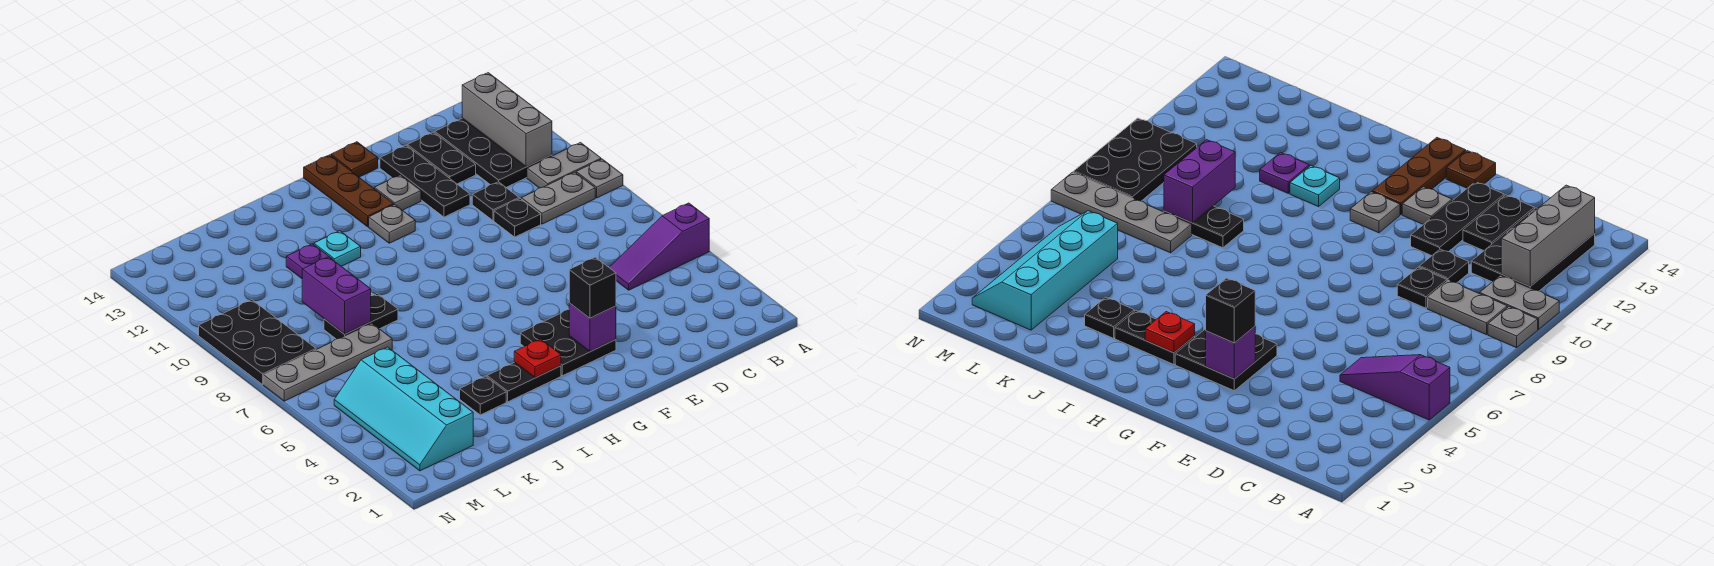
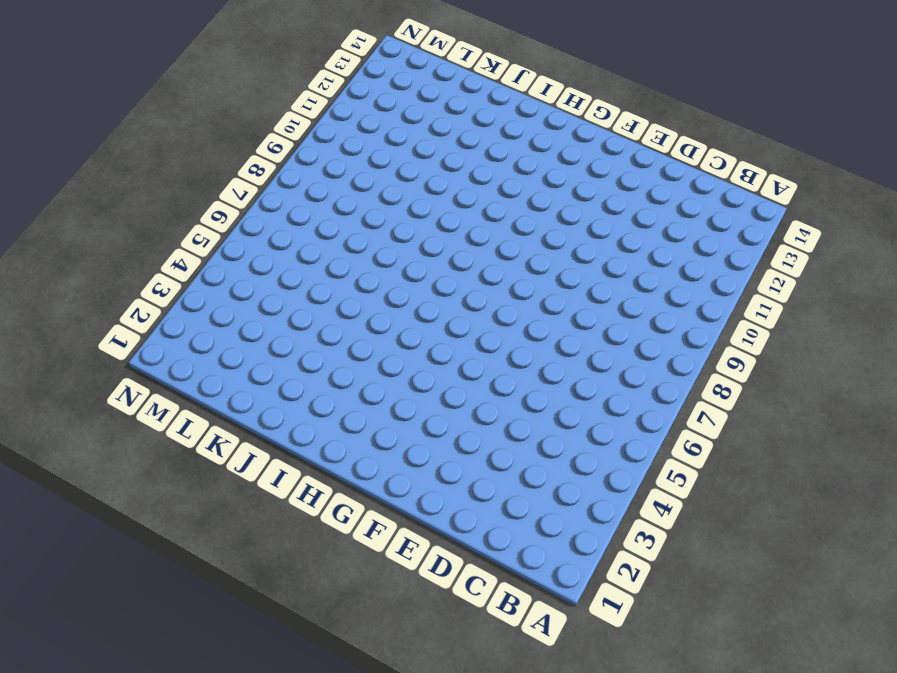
none -> purple 1x3 slope [609,203,709,290]
none -> grey 1x1 plate [576,159,623,198]
none -> grey 1x2 plate [527,143,601,188]

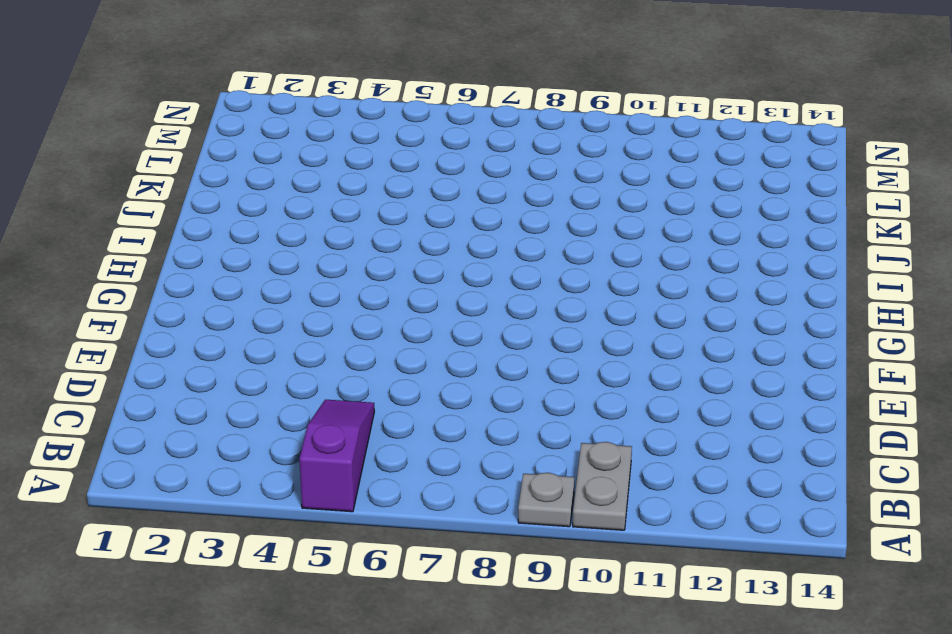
none -> grey 1x2 plate [521,172,595,224]
none -> black 2x3 plate [435,118,552,187]
none -> black 1x1 plate [494,199,541,237]

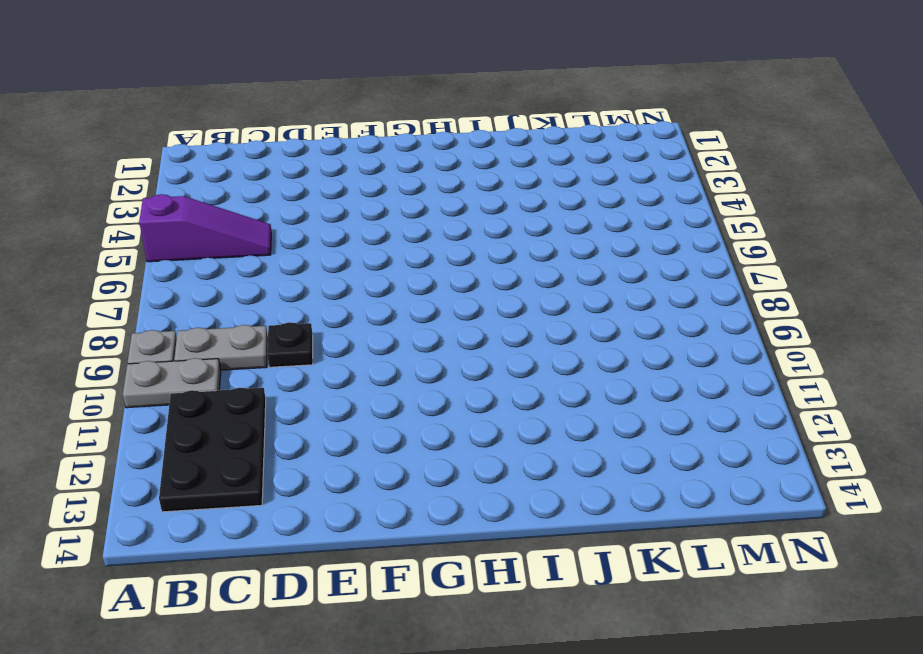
none -> black 1x1 plate [472,182,519,220]
none -> black 1x2 plate [407,132,476,184]
none -> black 1x3 plate [380,145,470,217]

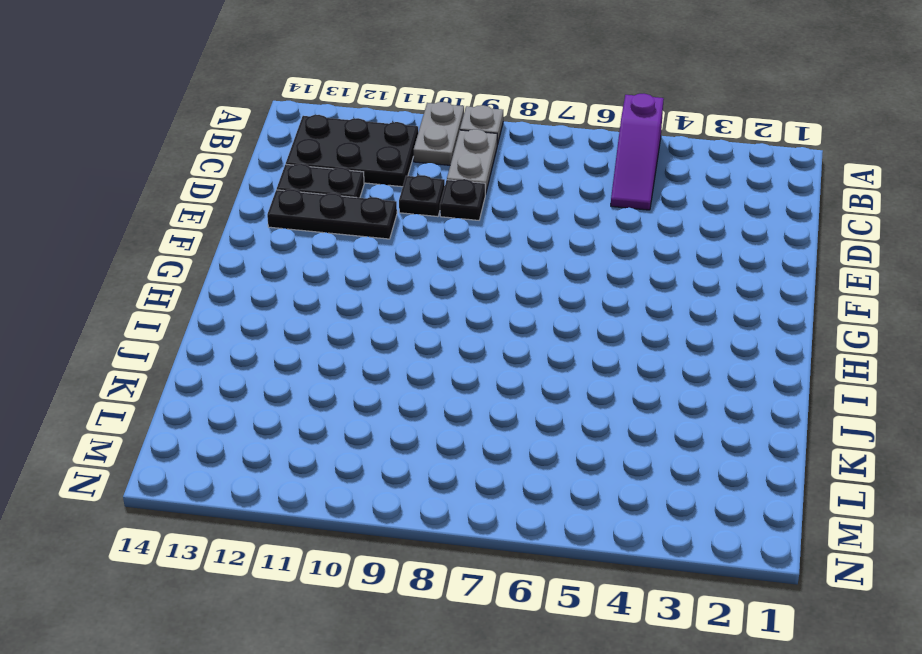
none -> black 2x2 plate [520,309,616,376]
none -> grey 1x1 plate [374,175,421,210]
none -> brown 1x1 plate [331,142,378,177]

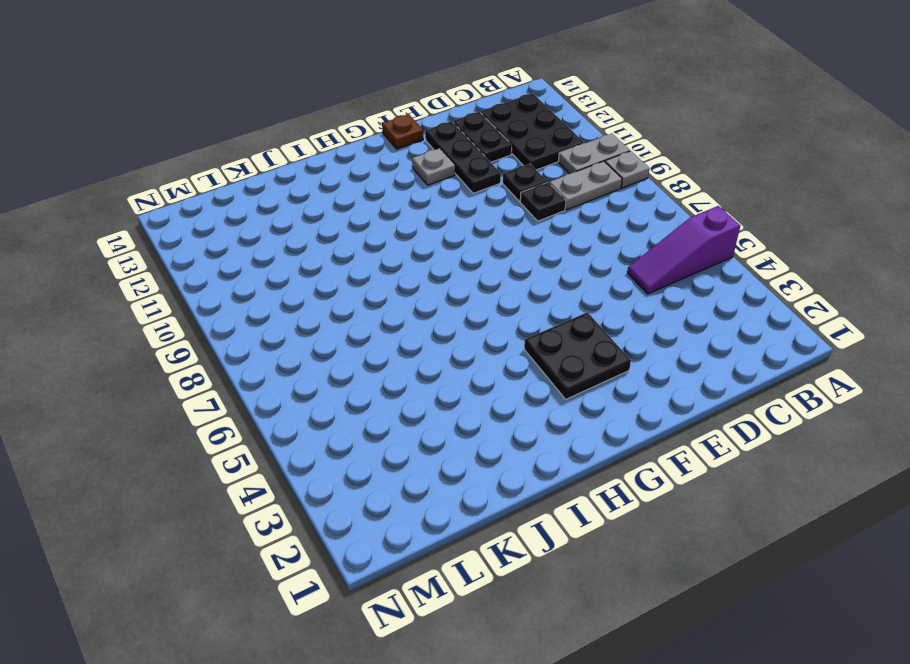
none -> grey 1x1 plate [369,205,415,243]
none -> brown 1x3 plate [304,155,394,227]
none -> black 1x2 plate [487,362,561,402]

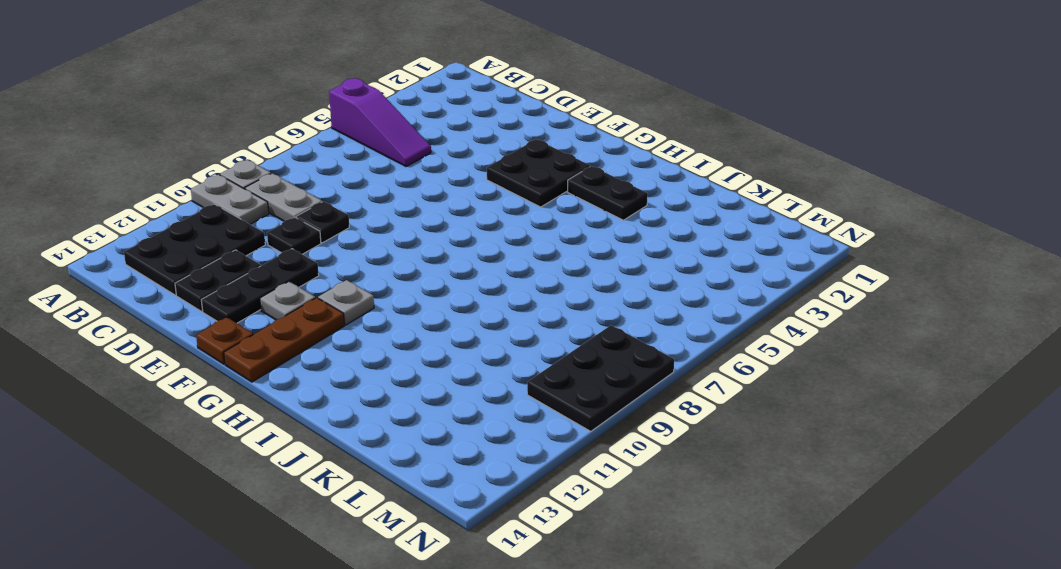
none -> cyan 1x1 plate [314,231,361,266]
none -> black 1x1 plate [460,376,506,415]
none -> black 1x2 plate [324,294,398,339]

